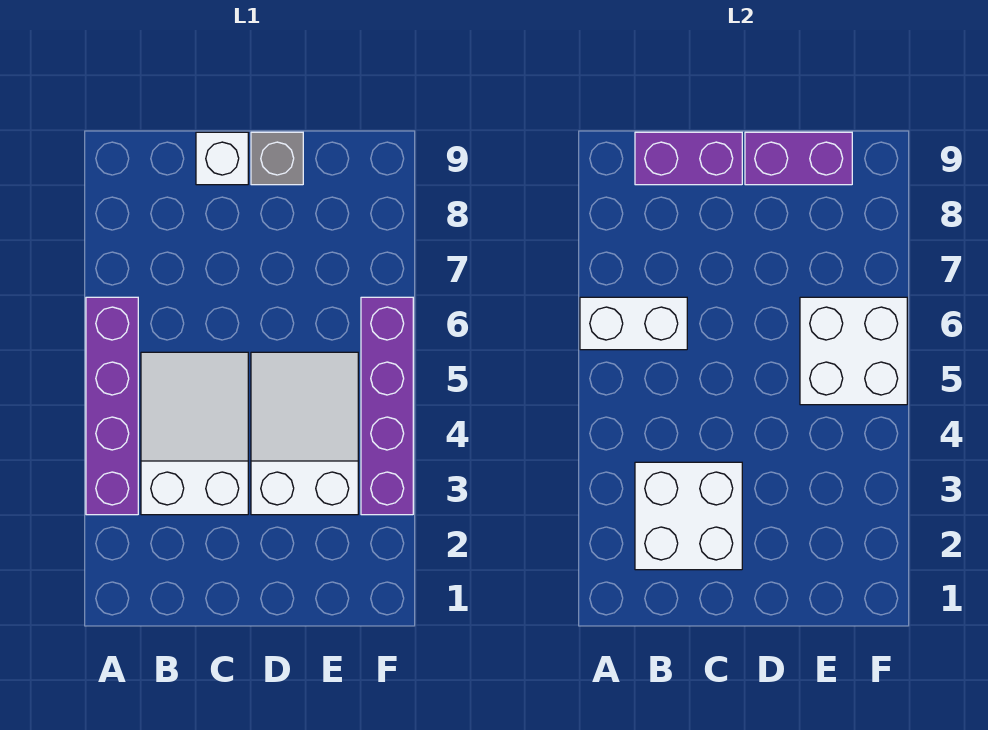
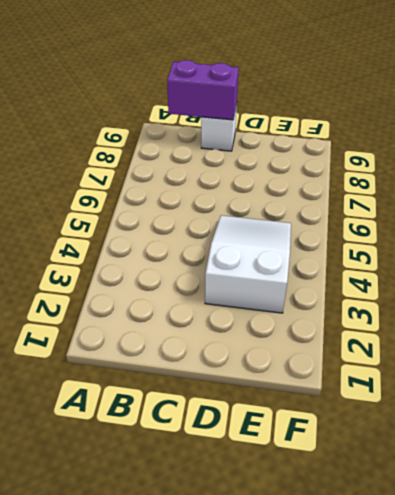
none -> purple 1x4 brick [86,297,138,515]
none -> white 2x3 slope [141,352,248,515]

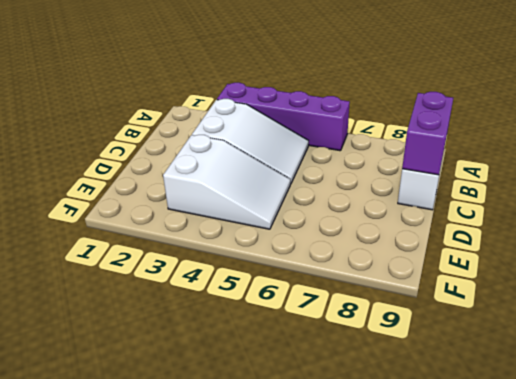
none -> grey 1x1 brick [251,132,303,185]
none -> purple 1x4 brick [361,297,413,515]

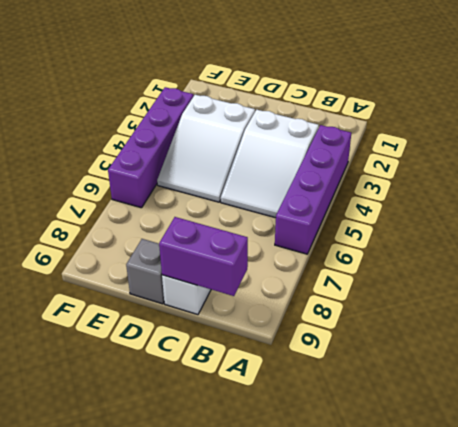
none -> white 1x2 brick [580,297,687,350]
none -> white 2x2 brick [635,462,742,570]

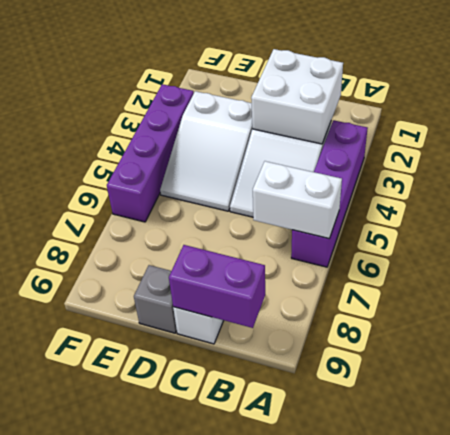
none -> purple 1x2 brick [745,132,852,185]
none -> white 2x2 brick [800,297,907,405]

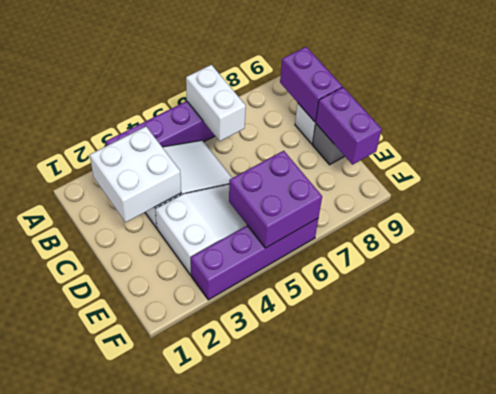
purple 2x2 brick [229,151,322,248] -> white 2x2 brick [800,297,907,405]

